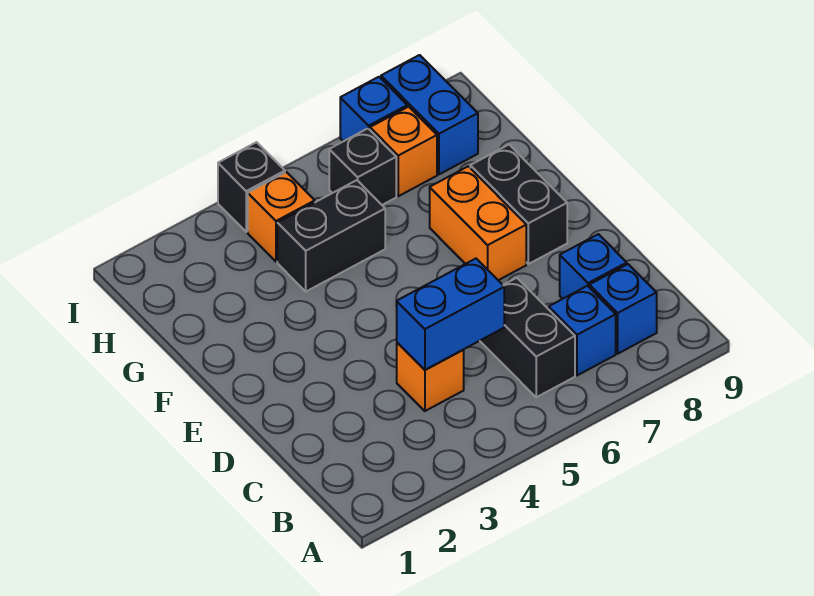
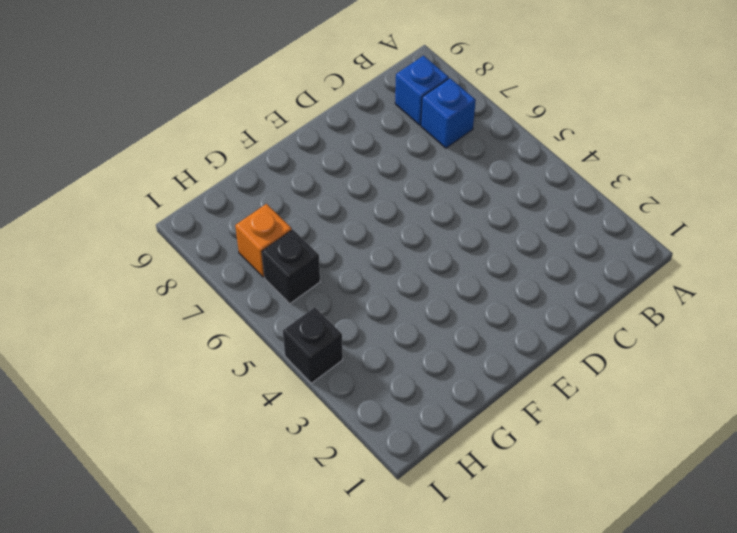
none -> black 1x2 brick [480,278,575,397]
none -> orange 1x1 brick [397,343,464,411]
none -> blue 1x1 brick [560,234,627,299]

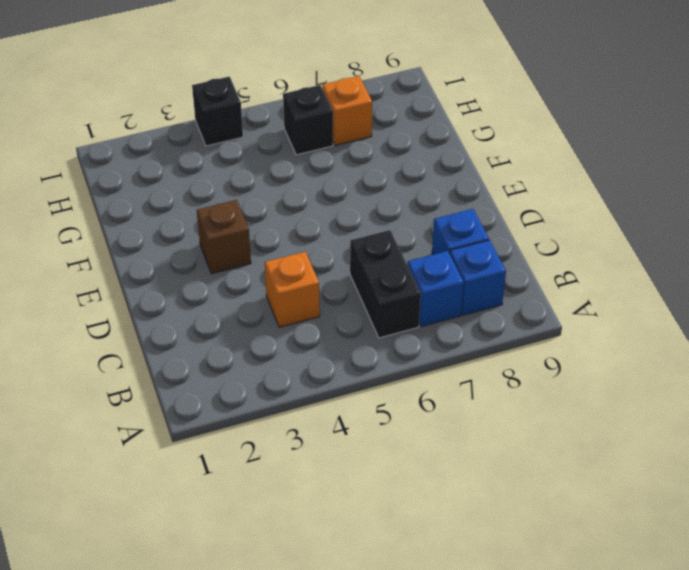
brown 1x1 brick [197,200,251,274] -> none
none -> orange 1x2 brick [430,166,526,280]
none -> black 1x2 brick [470,145,567,264]
none -> black 1x2 brick [277,180,385,291]

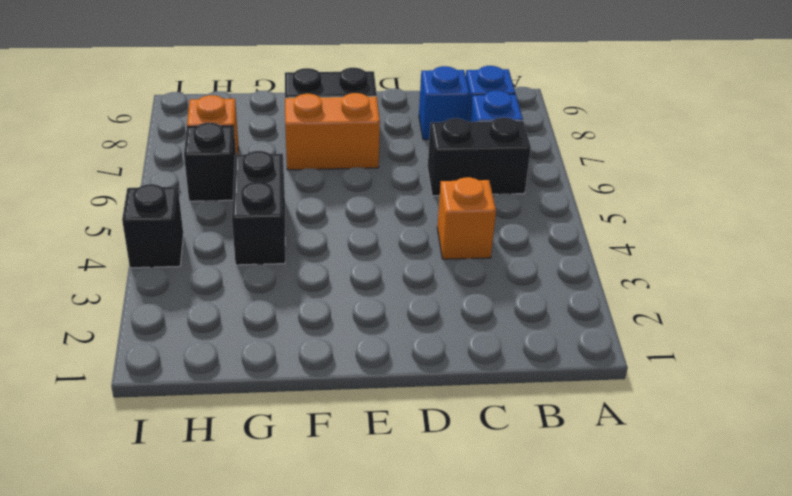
none -> orange 1x1 brick [248,172,315,262]
none -> blue 1x2 brick [381,55,478,174]
none -> blue 1x1 brick [340,77,407,141]

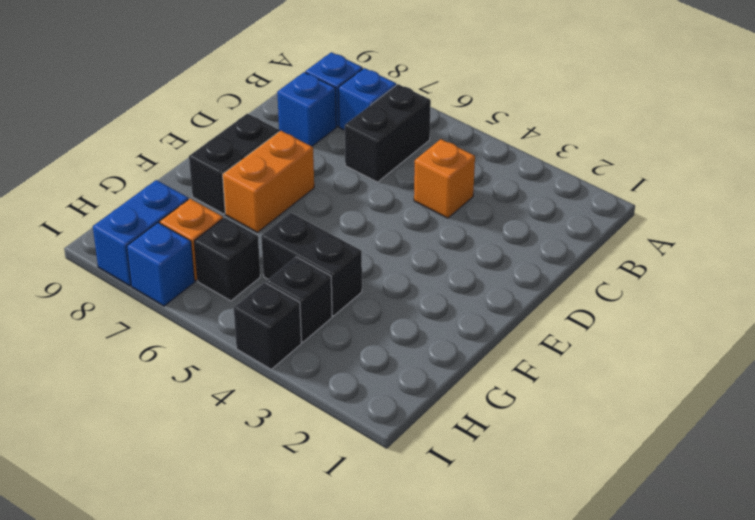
black 1x1 brick [266,257,332,342] -> orange 1x1 brick [248,172,315,262]
none -> blue 1x2 brick [397,259,504,370]

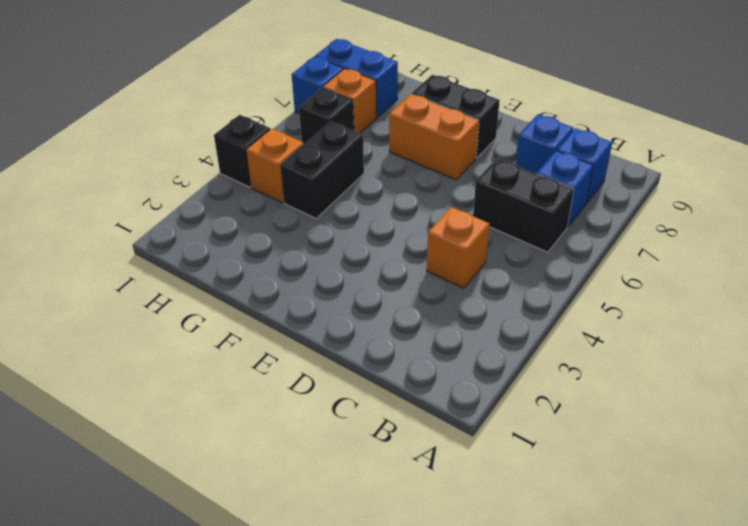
none -> blue 1x2 brick [397,259,504,370]

